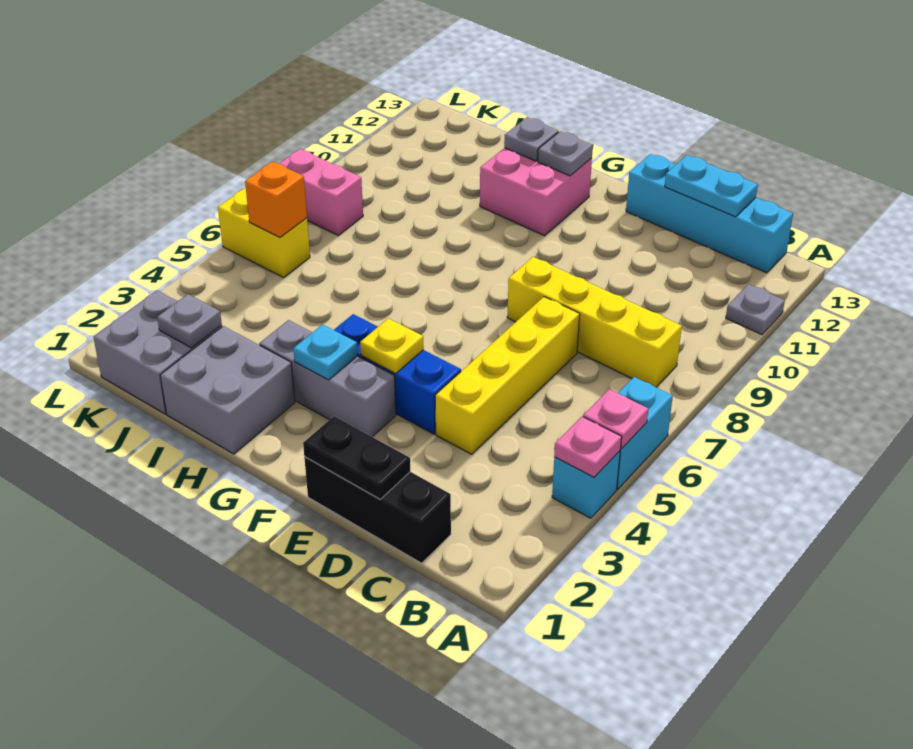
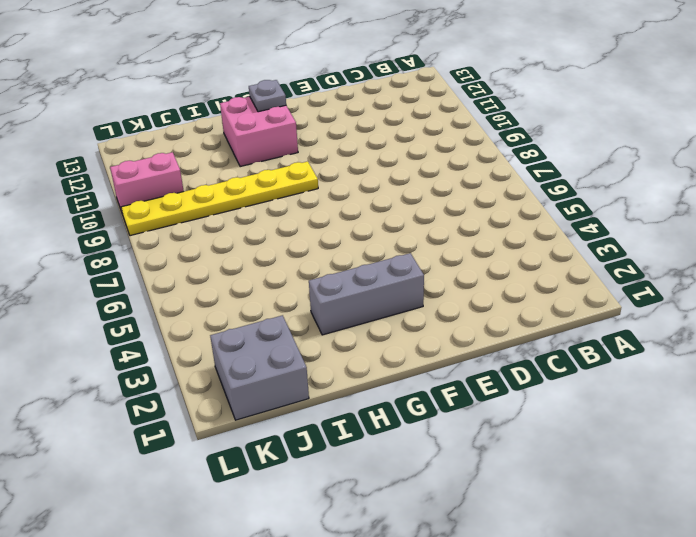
yellow 1x6 plate [121,161,318,236] -> none
pink 1x2 brick [110,152,184,212] -> pink 1x2 brick moved to [279,149,363,235]
none -> cyan 1x1 brick [552,451,620,518]
none -> cyan 1x2 brick [617,377,673,489]
none -> grey 1x1 plate [726,284,785,335]

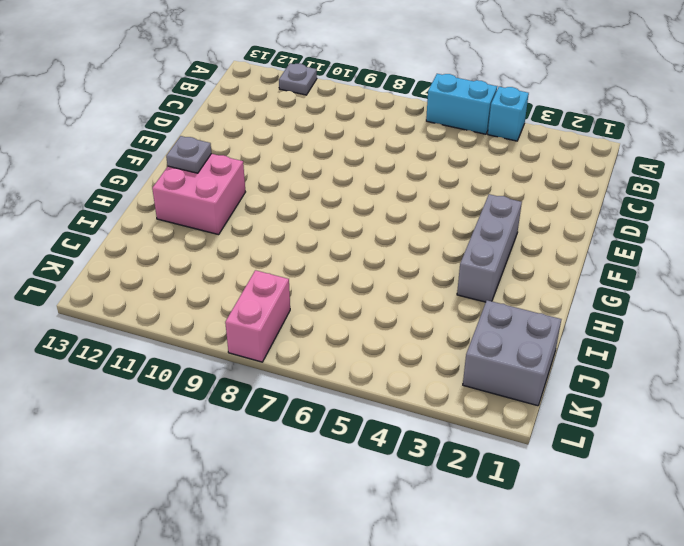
none -> yellow 1x4 brick [507,257,682,387]
none -> cyan 1x4 brick [626,154,793,273]
none -> black 1x3 brick [304,457,451,563]

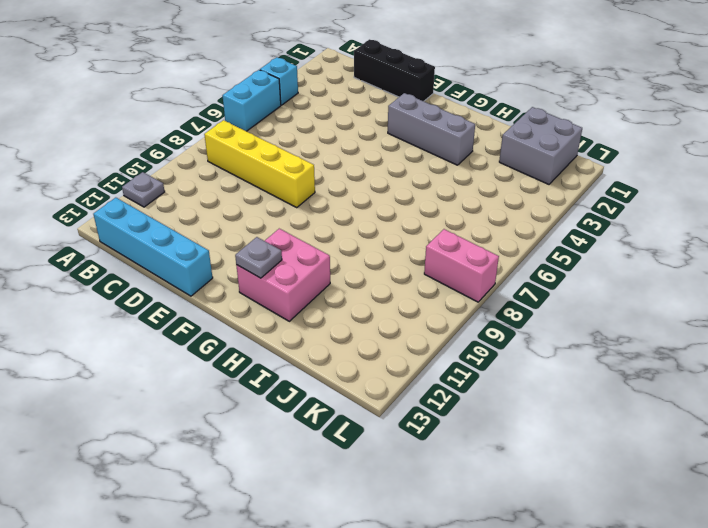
none -> yellow 1x4 brick [435,297,580,454]
none -> blue 1x3 brick [334,314,461,434]
none -> grey 2x2 brick [160,326,295,454]

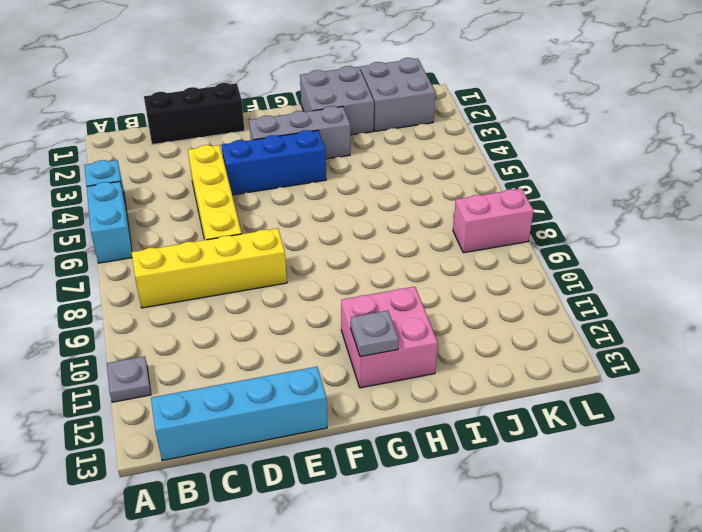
none -> yellow 1x2 brick [218,188,310,278]
none -> pink 1x1 plate [554,417,622,477]
none -> pink 1x1 plate [583,389,648,448]

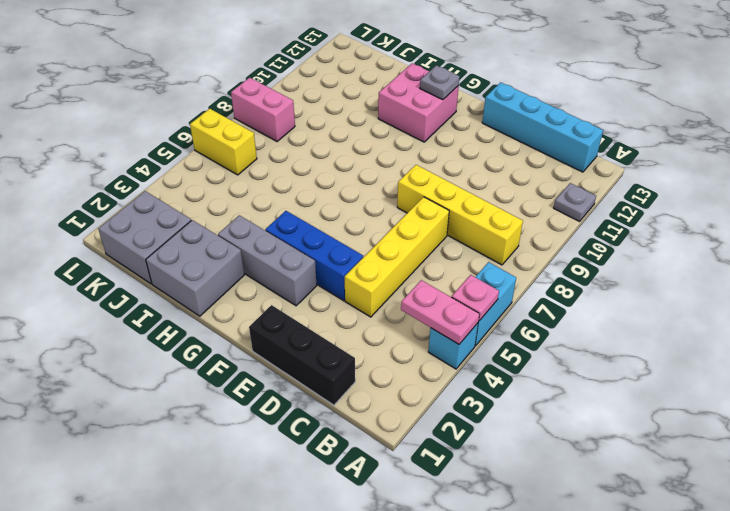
pink 1x2 plate [401,280,480,344] -> pink 1x1 plate [554,417,622,477]
none -> cyan 1x2 plate [665,155,758,217]
none -> black 1x2 plate [303,416,410,499]
none -> yellow 1x1 plate [360,318,424,374]

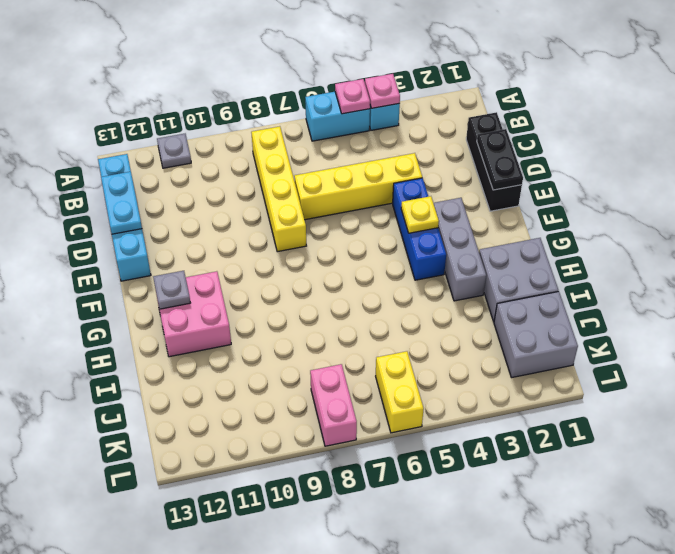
none -> cyan 1x1 plate [293,324,358,380]
none -> grey 1x1 plate [504,117,559,161]
none -> grey 1x1 plate [157,294,222,348]

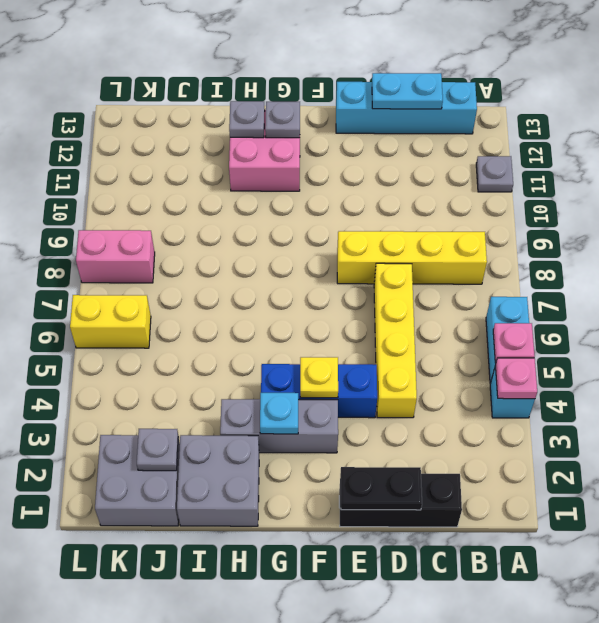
none -> orange 1x1 brick [245,162,307,238]

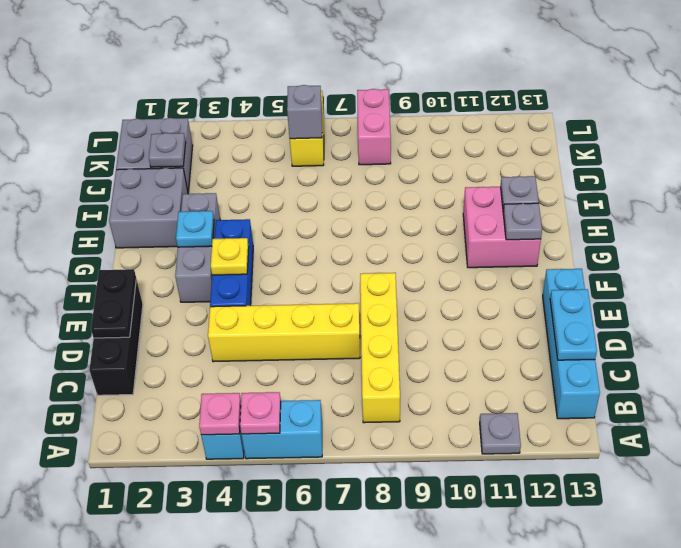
grey 1x1 brick [287,85,322,139] -> orange 1x1 brick [245,162,307,238]

